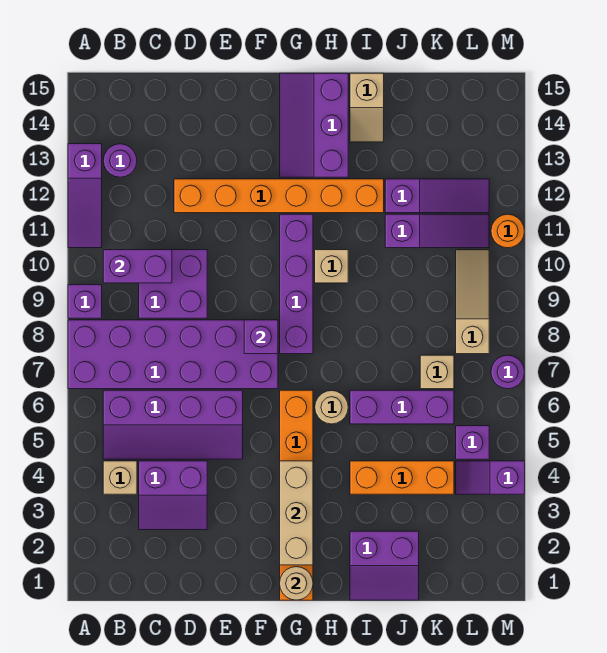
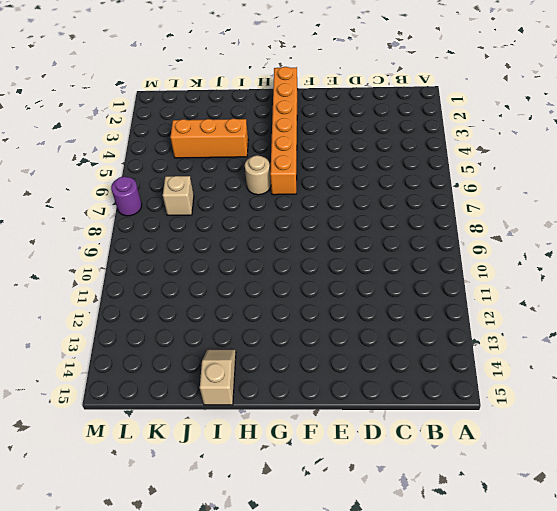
none -> purple 2x6 brick [68,320,278,389]
none -> purple 1x1 brick [68,285,102,318]
none -> purple 1x3 slope [68,144,102,248]
none -> tan 1x1 brick [103,461,137,494]

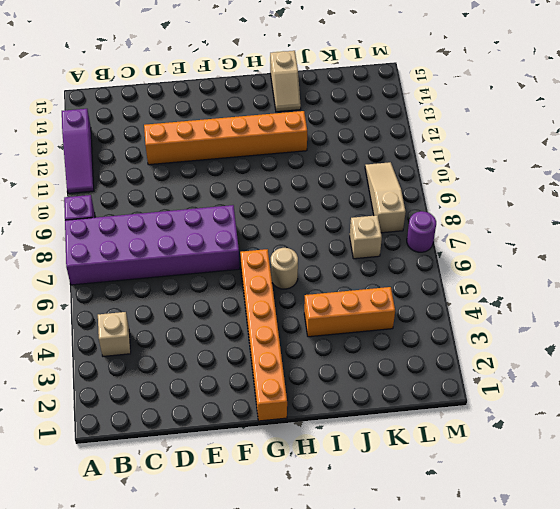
none -> purple 2x4 slope [103,390,243,459]
none -> purple 1x1 round brick [103,144,137,177]
none -> purple 2x2 slope [139,461,207,530]
none -> purple 2x2 brick [139,250,207,318]

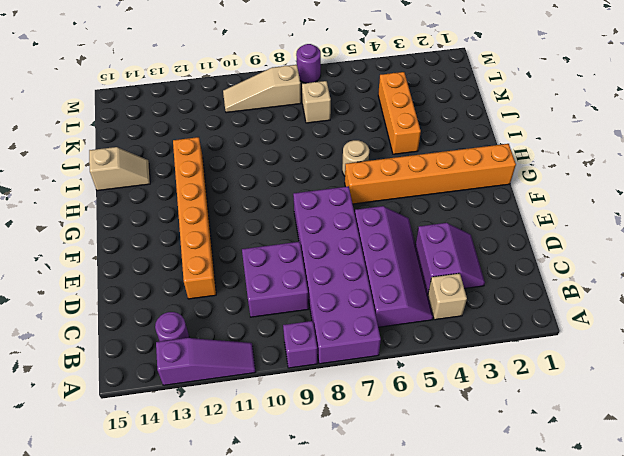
none -> purple 1x4 brick [280,214,313,354]
none -> purple 2x3 slope [280,73,348,177]
none -> tan 1x1 brick [315,250,348,283]
none -> purple 2x2 slope [350,531,419,600]

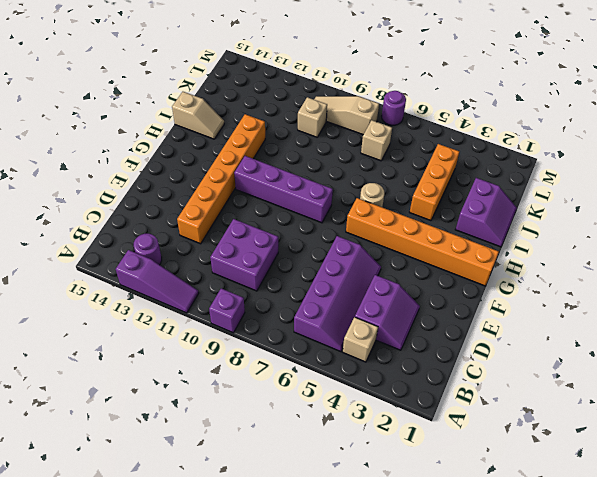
tan 1x1 brick [298,97,327,137] -> tan 1x1 brick moved to [315,250,348,283]
none -> purple 2x6 brick [68,320,278,389]
none -> purple 2x3 slope [280,73,348,177]
none -> purple 1x3 brick [350,390,454,424]
none -> purple 1x3 slope [385,214,489,248]

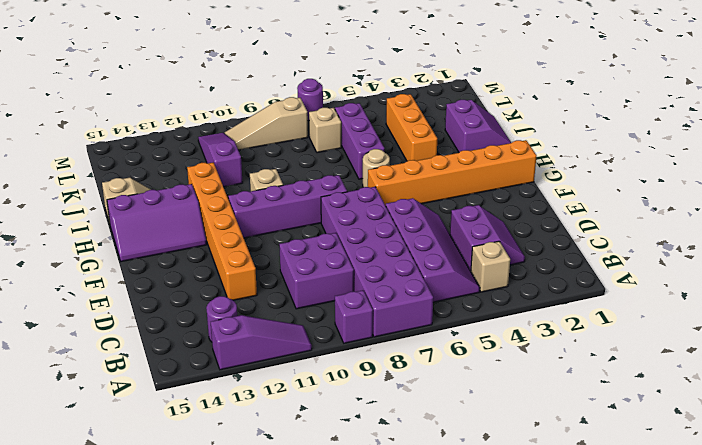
none -> purple 1x3 slope [385,179,489,213]
none -> purple 1x2 slope [456,461,525,494]
none -> purple 1x1 brick [456,426,489,459]
none -> orange 1x1 round brick [491,214,524,248]

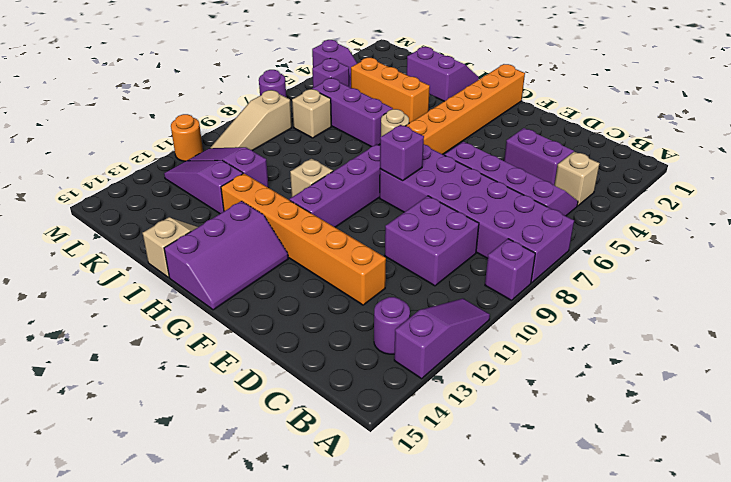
none -> purple 1x2 brick [103,250,172,283]
none -> tan 1x1 round brick [280,567,313,600]
none -> tan 1x3 brick [280,461,313,565]

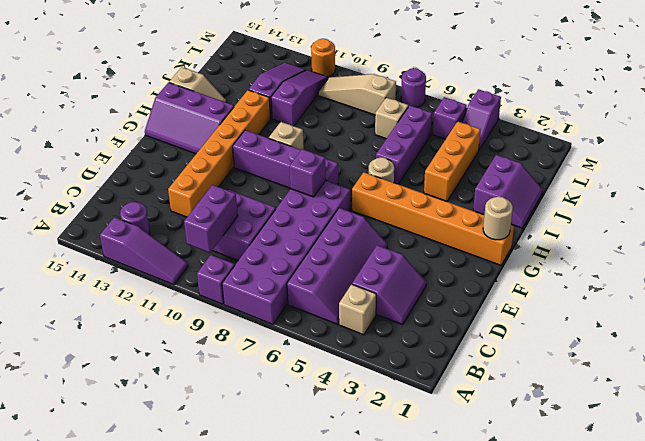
none -> tan 1x3 brick [280,461,313,565]

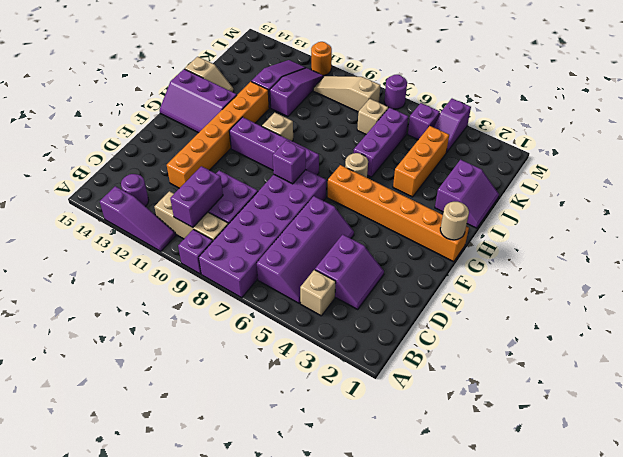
tan 1x3 brick [155,191,228,241] -> tan 1x3 brick moved to [280,461,313,565]

